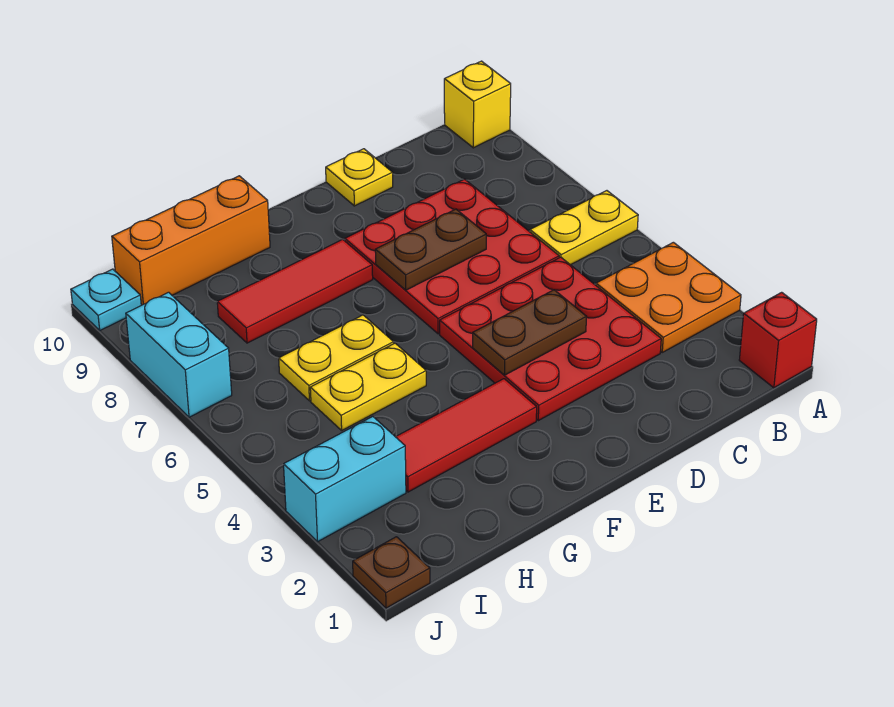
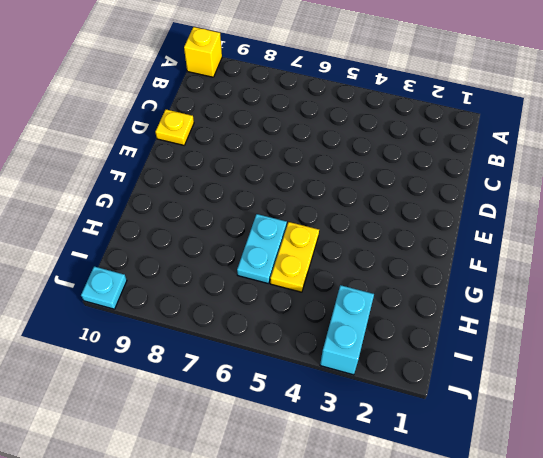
cyan 1x2 plate [237,214,287,284] -> yellow 1x2 plate [279,315,394,401]
none -> red 1x1 brick [739,292,817,388]
none -> orange 2x2 plate [596,242,741,352]
none -> yellow 1x2 plate [530,191,638,265]

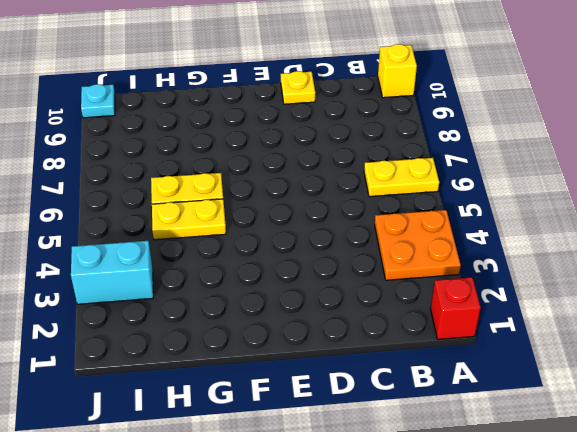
none -> red 3x3 plate [440,257,661,421]
none -> red 3x3 plate [345,179,559,334]
none -> red 1x3 tile [396,379,537,492]

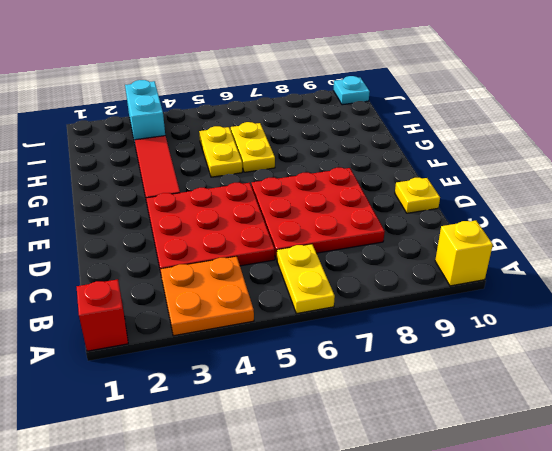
none -> red 1x3 tile [217,239,373,343]
none -> orange 1x3 brick [112,176,270,305]
none -> brown 1x1 plate [353,537,430,608]

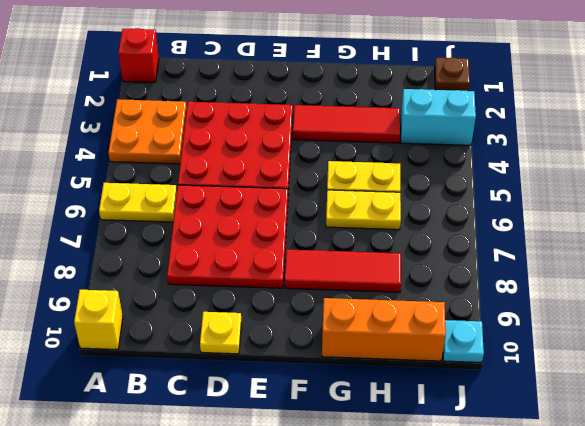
none -> cyan 1x2 brick [126,292,232,417]
none -> brown 1x2 plate [472,290,586,375]
none -> brown 1x2 plate [375,209,486,290]

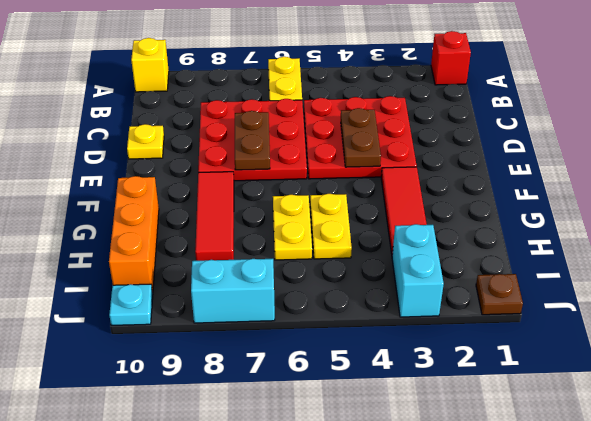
none -> orange 2x2 plate [596,242,741,352]

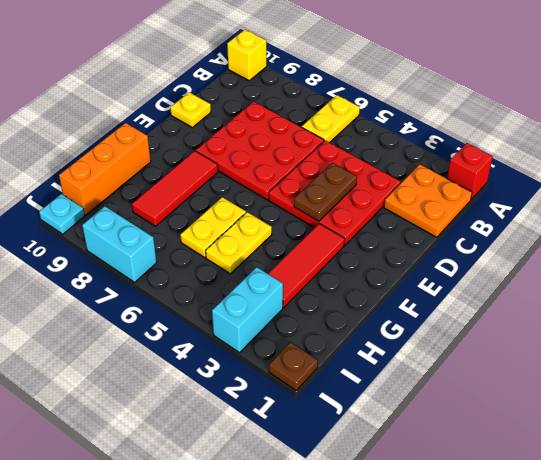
orange 2x2 plate [384,164,472,237] -> orange 2x2 plate moved to [596,242,741,352]
none -> brown 1x2 plate [375,209,486,290]

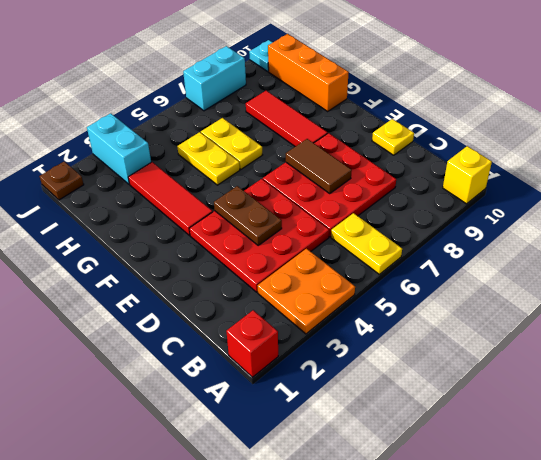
brown 1x2 tile [286,139,352,193] -> brown 1x2 plate [375,209,486,290]

